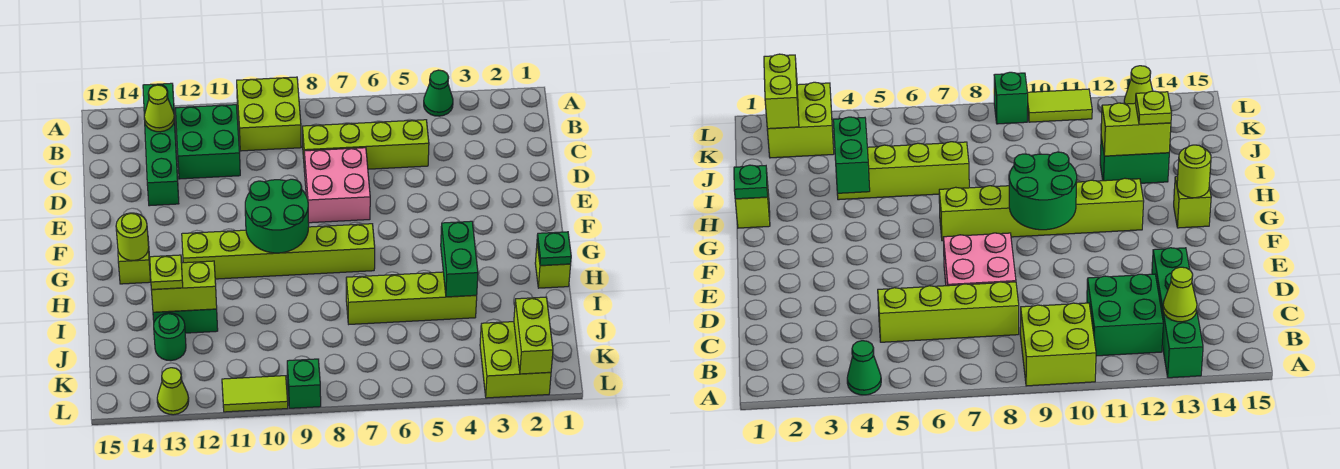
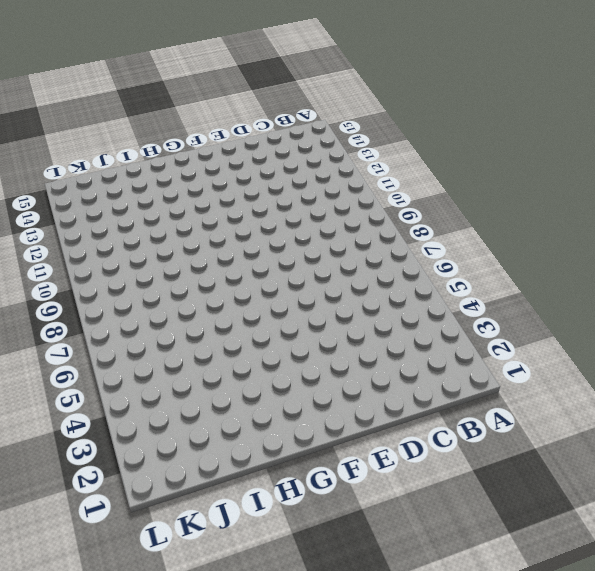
none -> green 1x1 cone [424,70,453,116]
none -> lime 2x2 brick [237,77,301,151]
none -> green 1x4 brick [143,83,179,206]

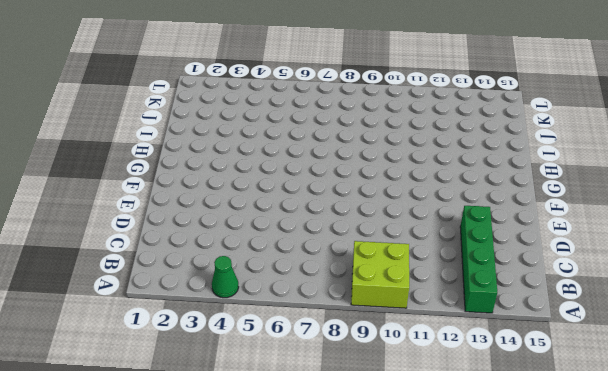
none -> green 2x2 brick [175,105,240,179]
none -> lime 1x4 brick [303,120,429,172]
none -> pink 2x2 brick [304,148,370,223]

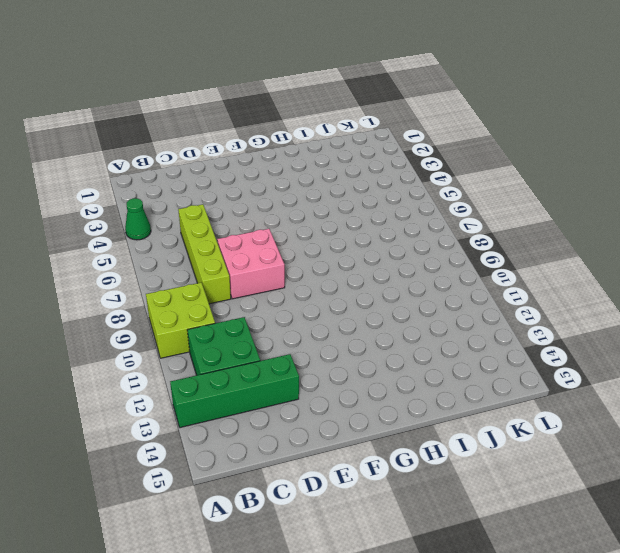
none -> lime 1x6 brick [182,224,375,279]
none -> lime 1x1 brick [118,242,151,284]
none -> lime 1x1 brick [535,245,571,288]

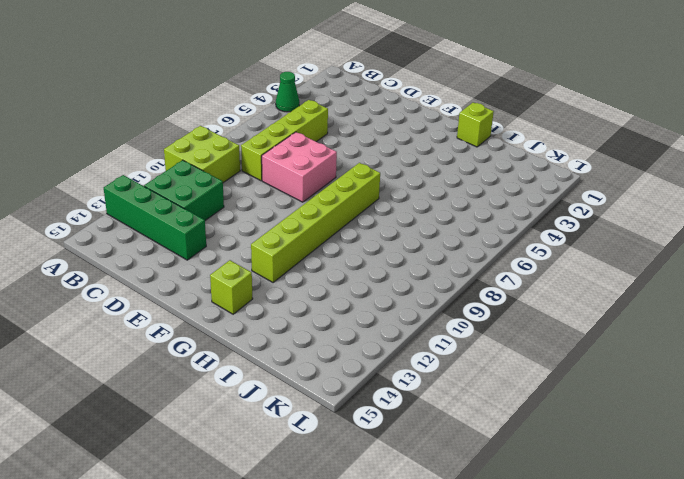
none -> lime 1x4 brick [346,272,477,324]
none -> green 1x2 brick [153,309,218,333]
none -> green 1x1 round brick [154,313,186,361]

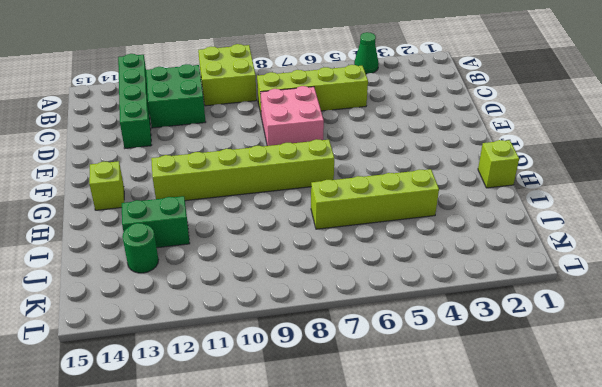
none -> lime 2x2 brick [480,322,551,398]
none -> green 1x1 brick [287,359,321,408]
none -> lime 1x2 tile [222,376,288,412]

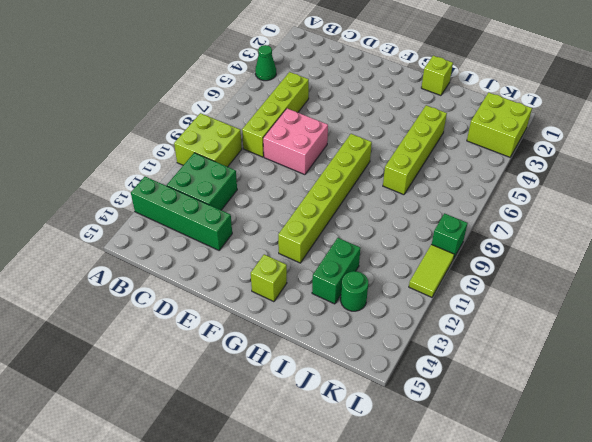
none -> lime 1x1 cone [157,368,189,415]
none -> lime 1x1 cone [144,85,174,132]
none -> green 2x2 round brick [245,179,309,253]

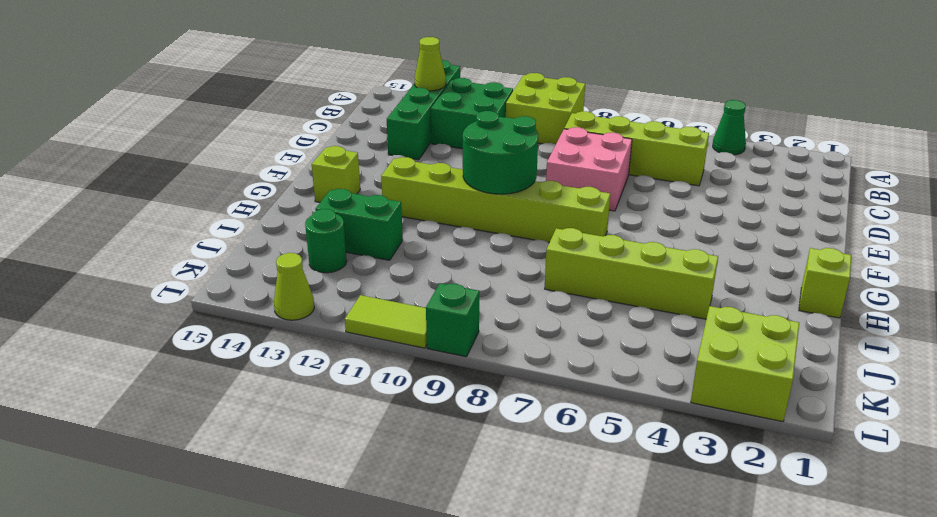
none -> lime 1x1 round brick [116,213,149,261]
none -> green 1x1 plate [537,232,571,266]
none -> green 1x2 brick [441,221,478,297]

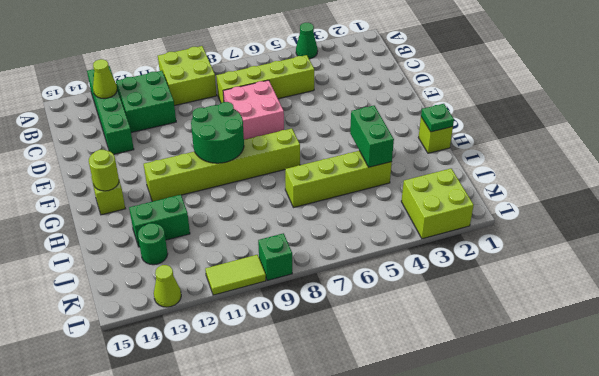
none -> lime 1x2 brick [152,261,217,312]
none -> lime 1x2 brick [514,297,553,374]
none -> lime 1x1 plate [150,255,183,289]

